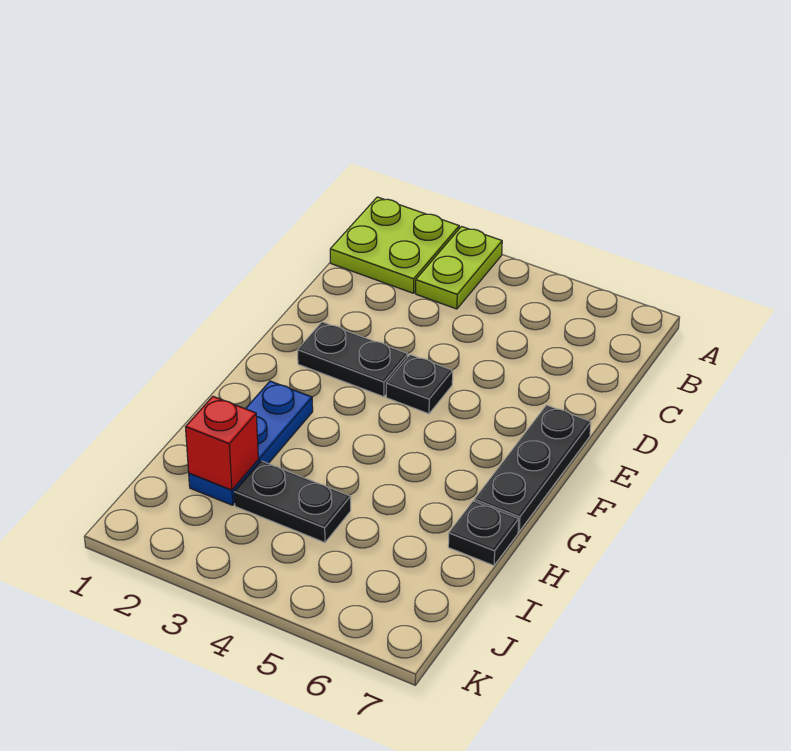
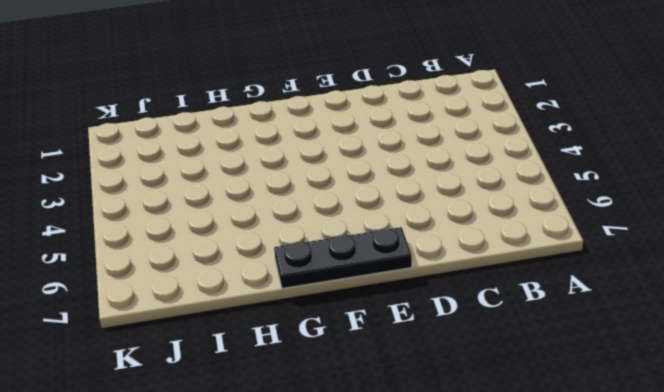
none -> lime 2x2 plate [330,197,459,293]
none -> lime 1x2 plate [416,227,502,309]

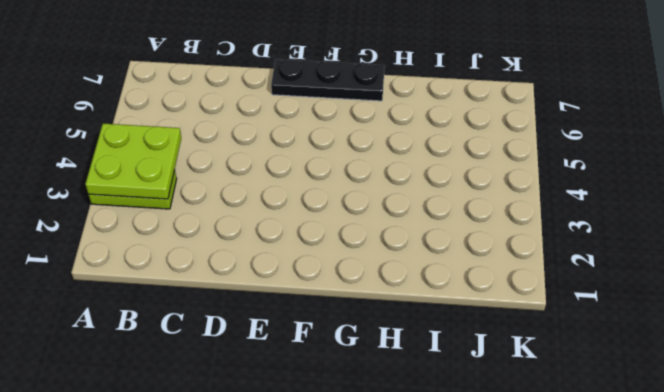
lime 2x2 plate [85,124,181,199] -> lime 2x2 plate moved to [330,197,459,293]
none -> black 1x2 plate [298,322,408,397]
none -> black 1x1 plate [386,355,453,414]

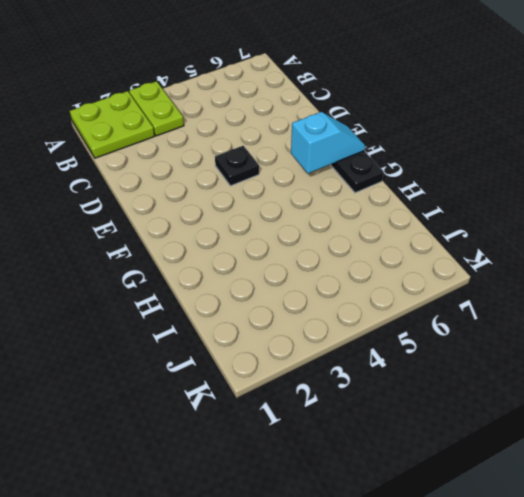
cyan 1x2 slope [291,112,365,173] -> none
none -> black 1x2 plate [298,322,408,397]
none -> blue 1x3 plate [189,381,313,505]

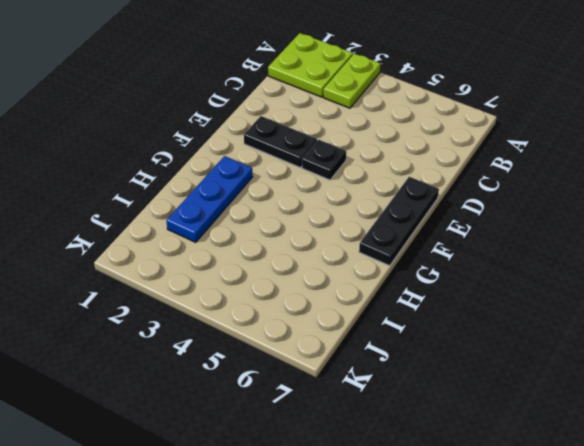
none -> black 1x1 plate [448,501,519,566]
none -> black 1x2 plate [234,461,351,543]

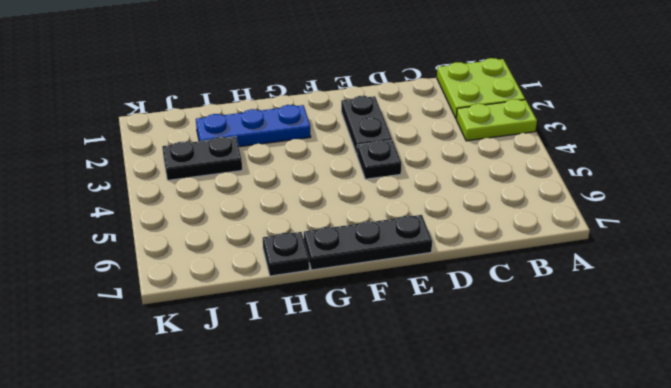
black 1x2 plate [162,137,242,180] -> black 1x2 plate turned to [234,461,351,543]
none -> red 1x1 brick [186,396,258,490]

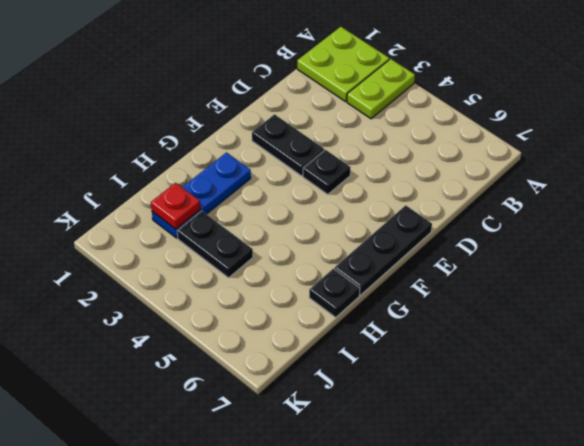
red 1x1 plate [151,183,200,229] -> red 1x1 brick [186,396,258,490]

